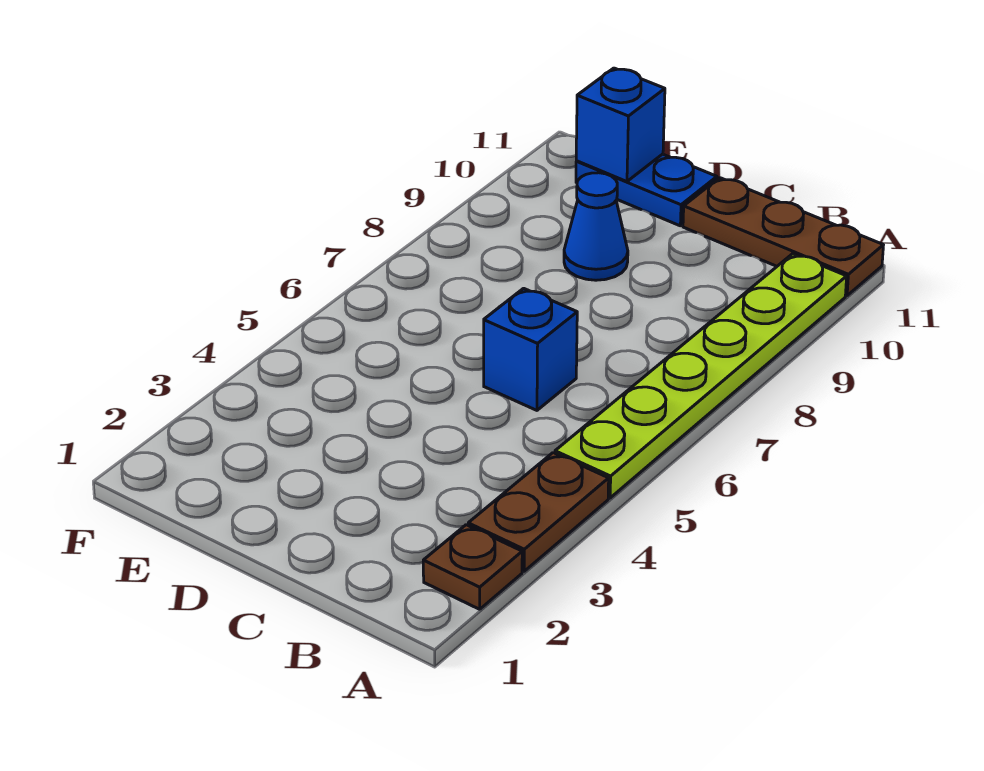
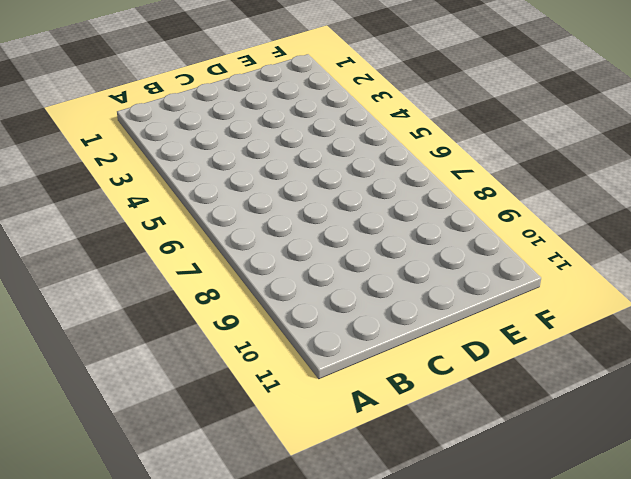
none -> brown 1x1 plate [423,525,522,609]
none -> brown 1x2 plate [468,453,609,571]

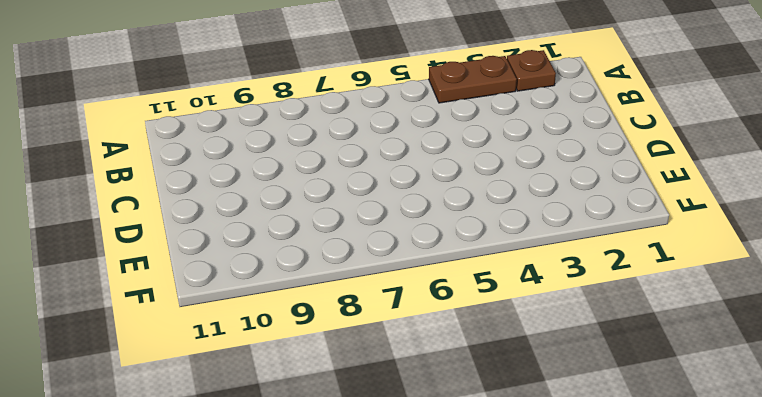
none -> lime 1x6 plate [555,254,847,498]
none -> brown 1x3 plate [683,178,883,296]

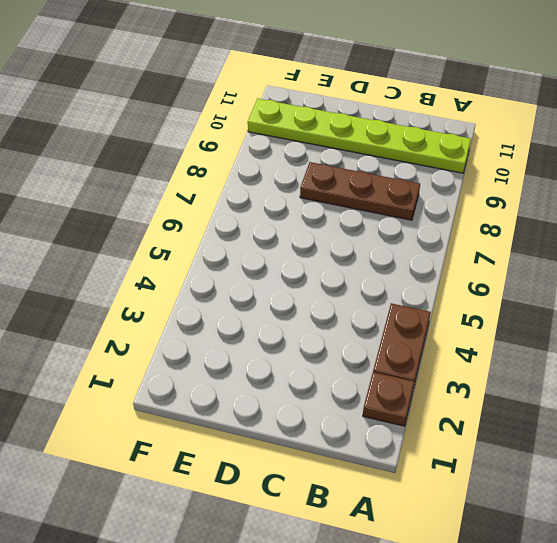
lime 1x6 plate [248,99,471,173] -> lime 1x6 plate turned to [555,254,847,498]
brown 1x3 plate [300,162,420,220] -> brown 1x3 plate moved to [683,178,883,296]
none -> blue 1x1 brick [484,288,577,410]
none -> blue 1x1 cone [564,173,628,280]

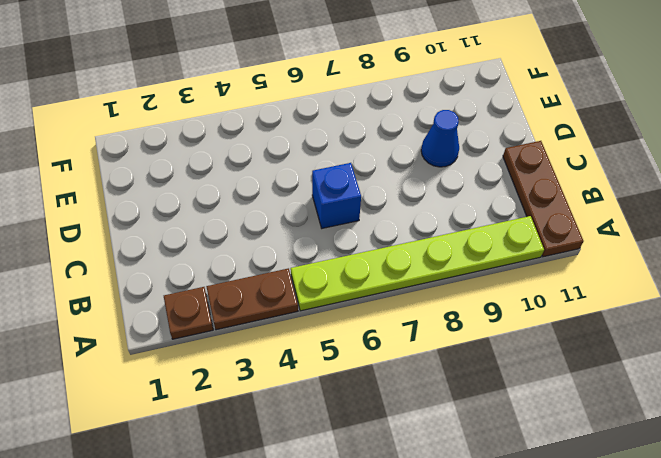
none -> blue 1x2 plate [576,154,717,226]
none -> blue 1x1 brick [576,68,665,181]

